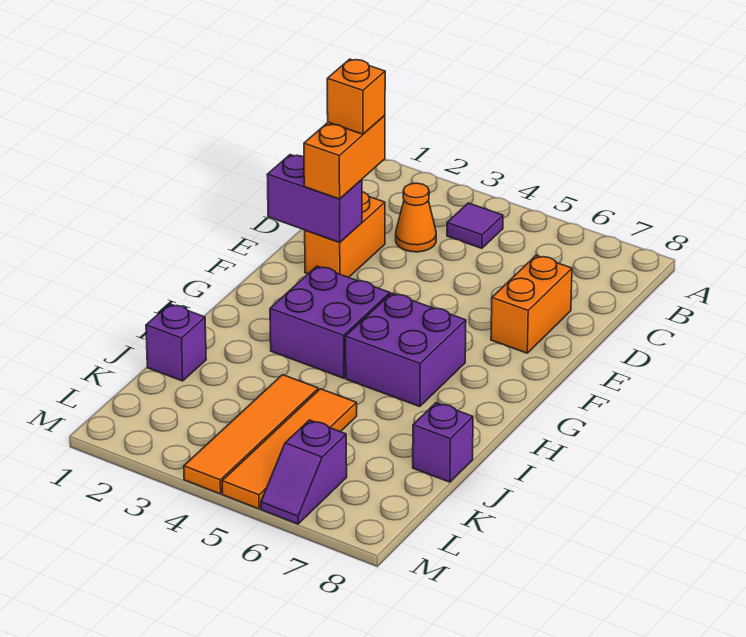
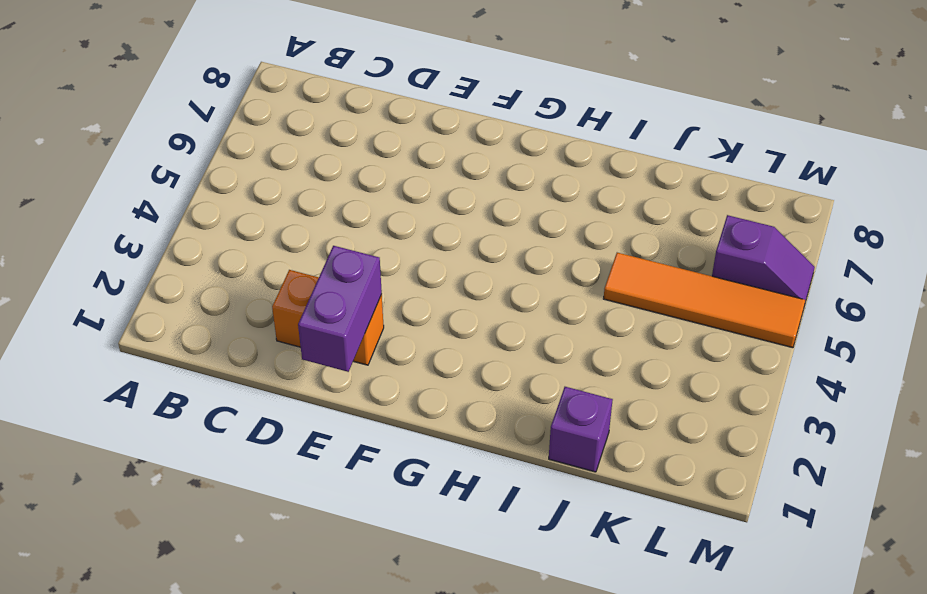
none -> purple 1x1 tile [447,203,503,248]
none -> orange 1x1 cone [396,183,436,252]
none -> orange 1x2 brick [491,256,572,353]

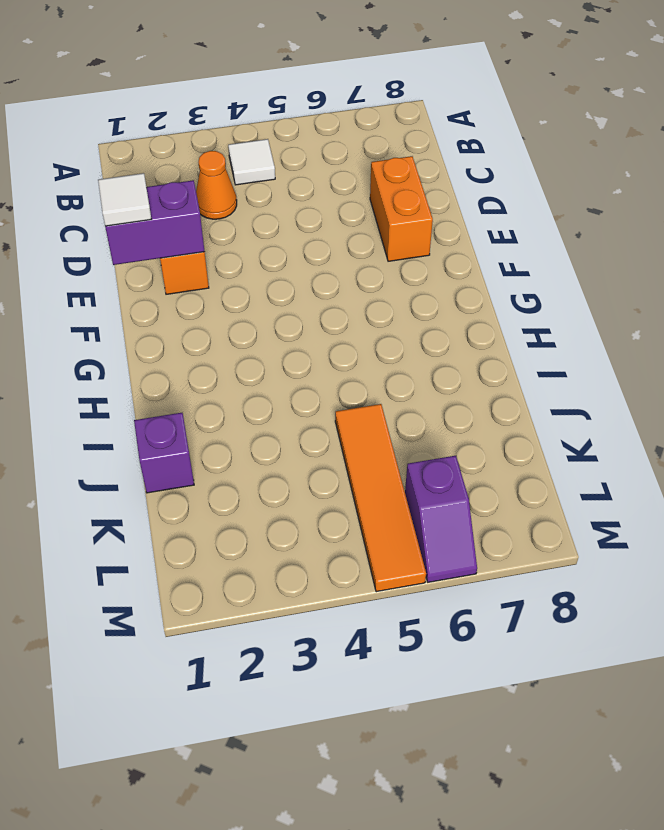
white 1x1 tile [228,139,275,185] -> purple 1x1 tile [447,203,503,248]
white 1x1 tile [98,173,151,226] -> none
none -> purple 2x2 brick [270,266,390,378]
none -> purple 2x2 brick [345,293,466,406]
none -> orange 1x4 tile [184,375,318,494]

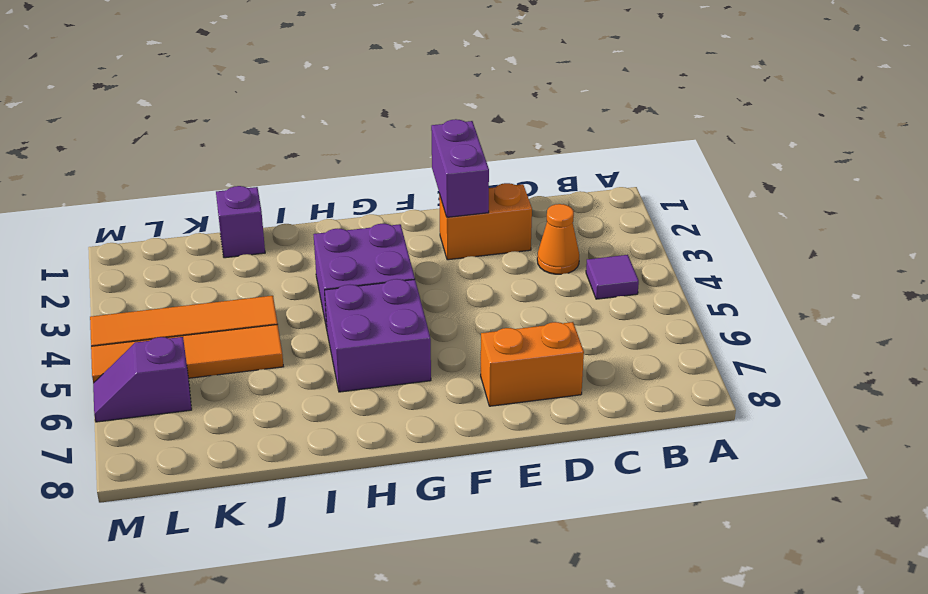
none -> purple 1x1 brick [413,403,473,482]
none -> orange 1x2 brick [304,115,385,199]
none -> orange 1x1 brick [327,59,385,134]

